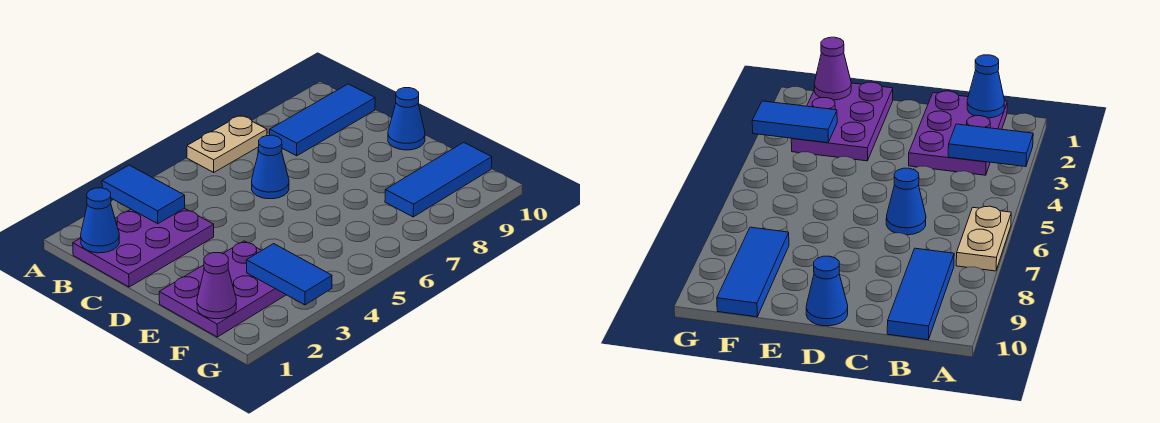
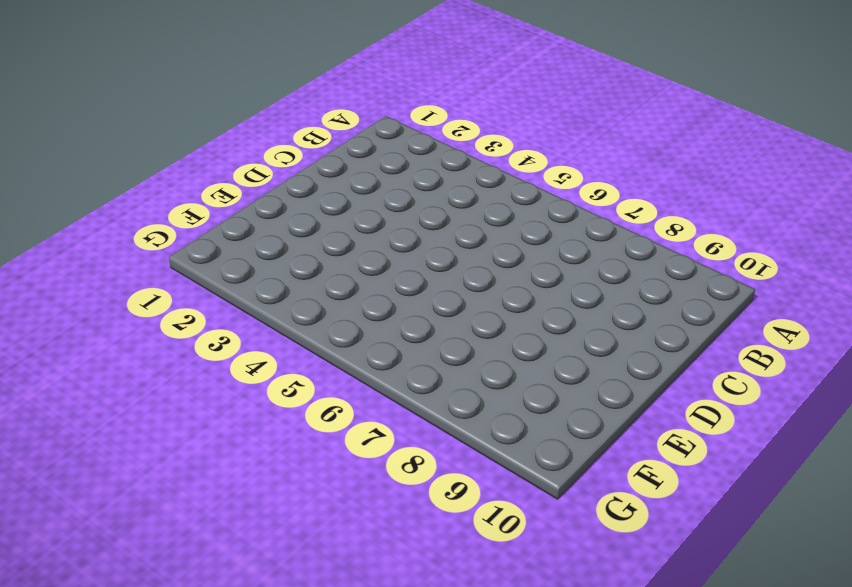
none -> tan 1x2 plate [187,115,267,173]
none -> purple 2x3 plate [73,208,214,287]

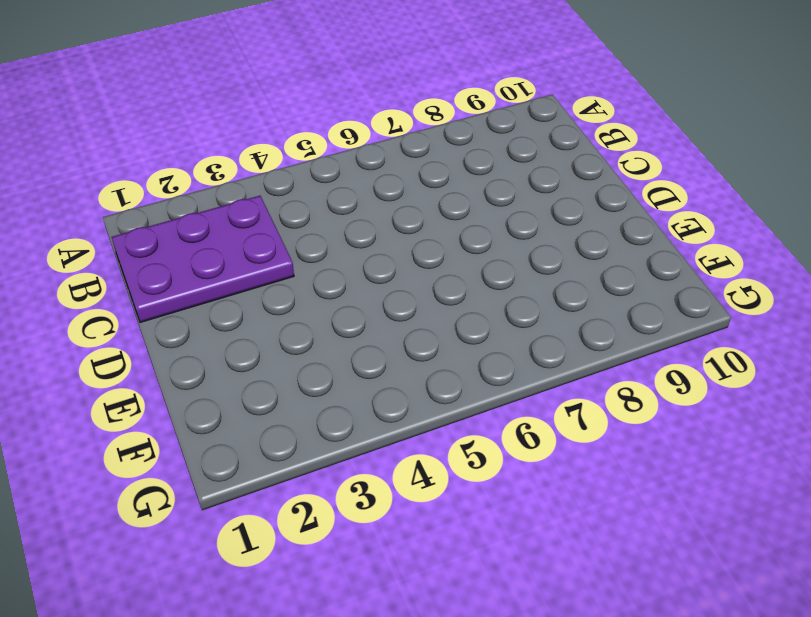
none -> tan 1x2 plate [187,115,267,173]
none -> blue 1x3 tile [270,84,375,156]

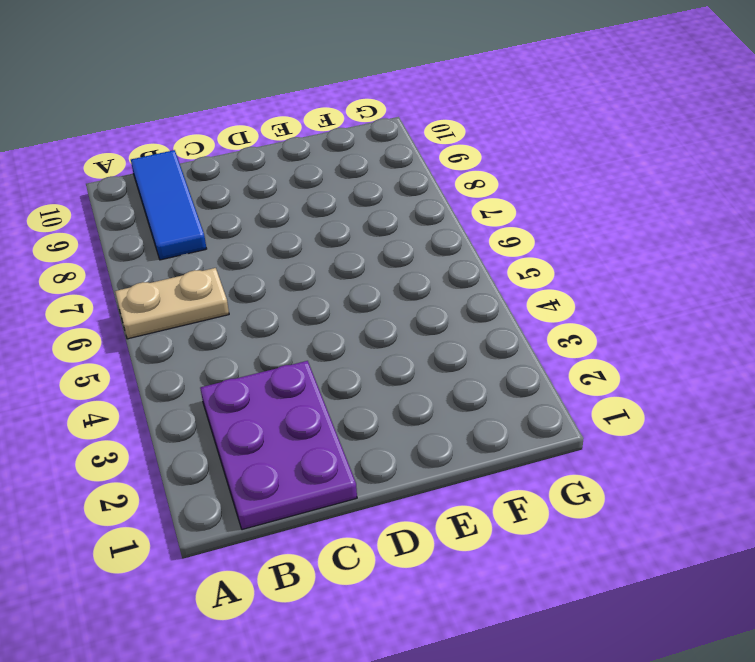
tan 1x2 plate [115,268,229,339] -> tan 1x2 plate turned to [187,115,267,173]
none -> blue 1x1 cone [252,135,289,199]
none -> blue 1x1 cone [388,88,425,150]

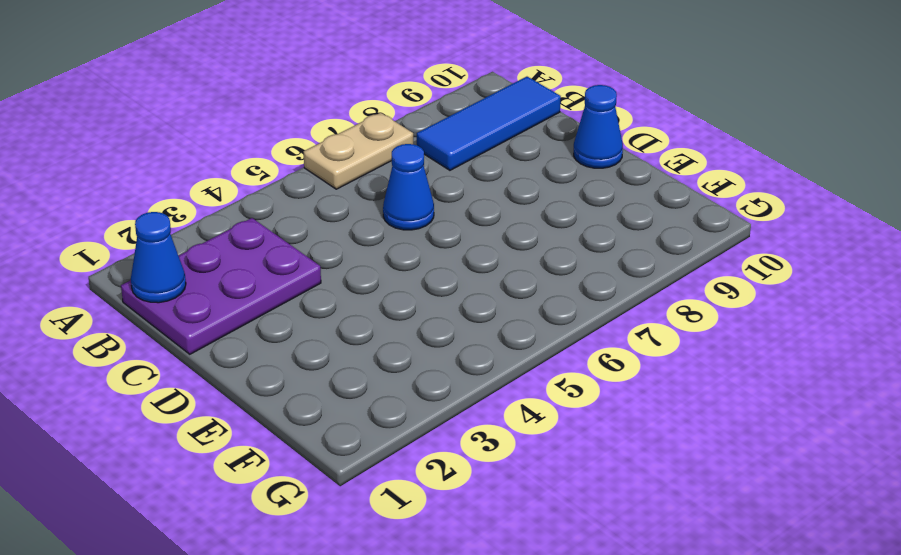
none -> purple 2x3 plate [159,241,286,337]
none -> blue 1x3 tile [385,142,492,217]

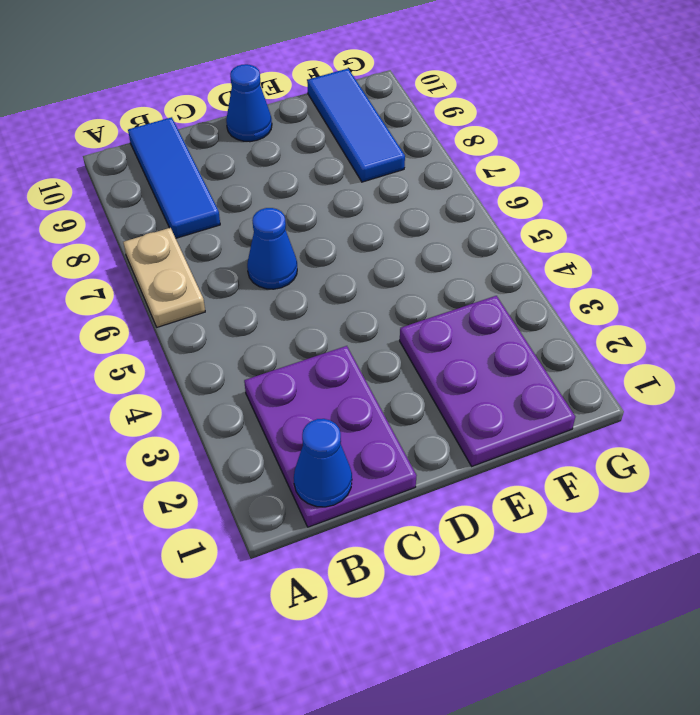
none -> blue 1x2 tile [102,165,185,224]
none -> purple 1x1 cone [197,253,236,319]

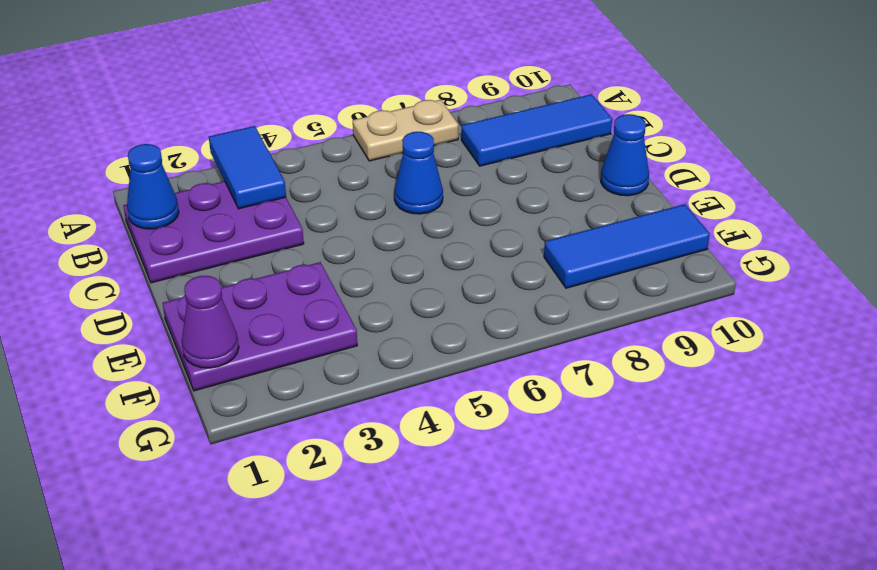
none -> blue 1x2 tile [246,244,332,305]

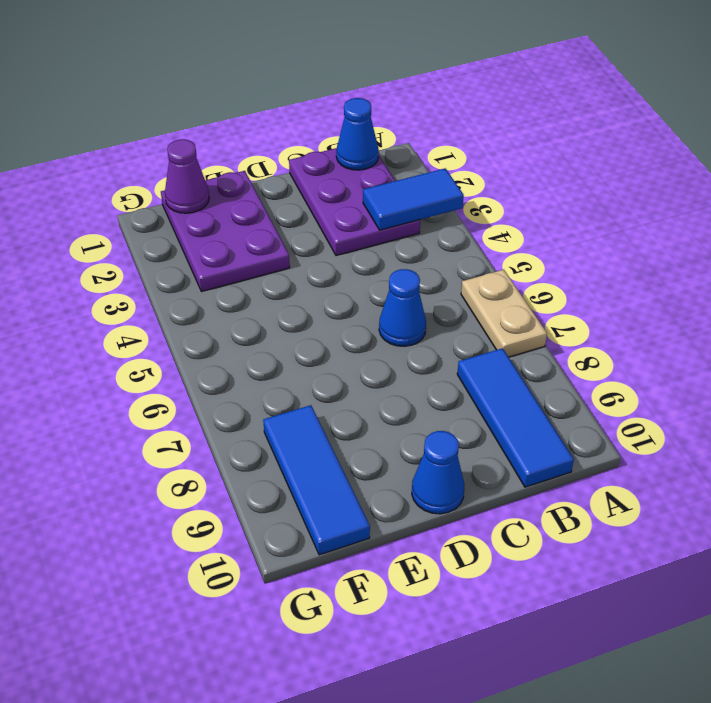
none -> blue 1x2 tile [246,244,332,305]

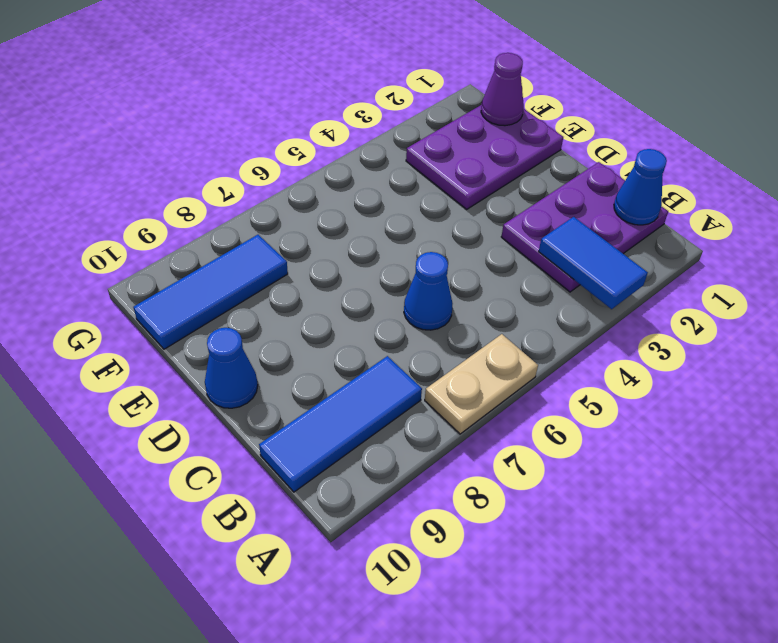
none -> blue 1x2 tile [246,244,332,305]

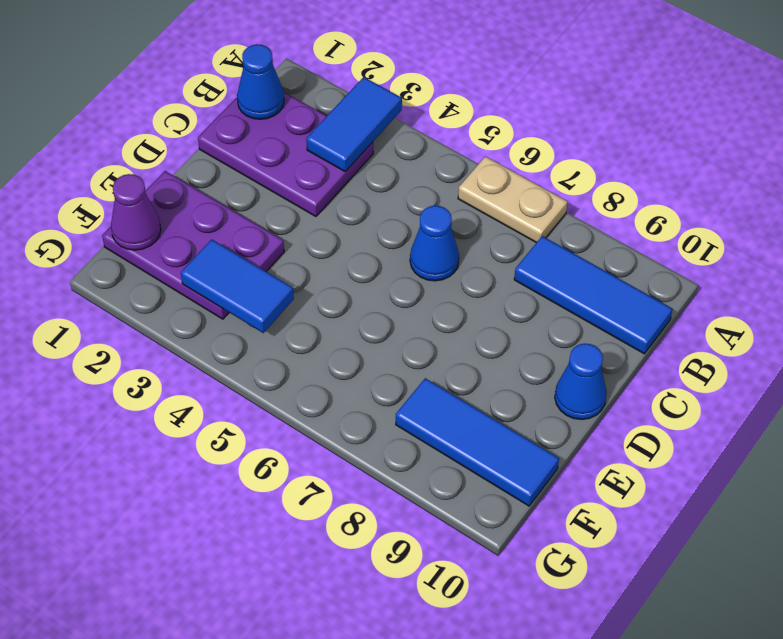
blue 1x2 tile [181,239,294,333] -> blue 1x2 tile turned to [246,244,332,305]

